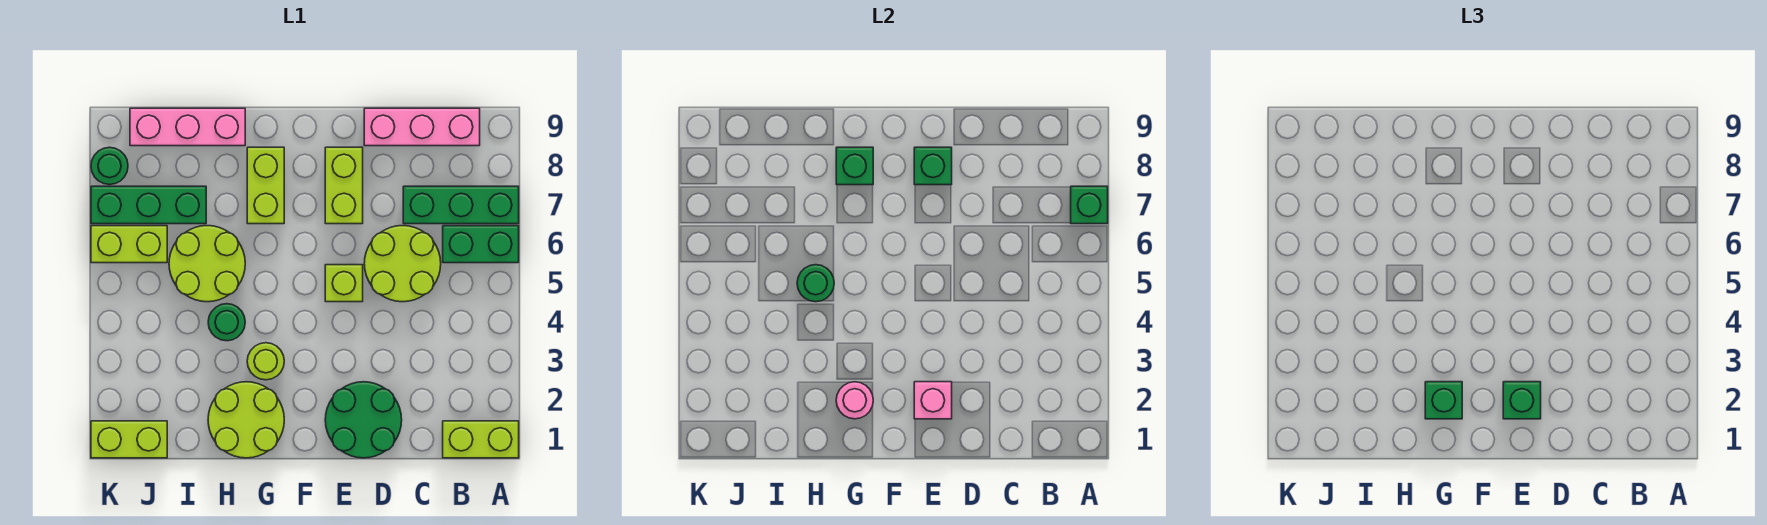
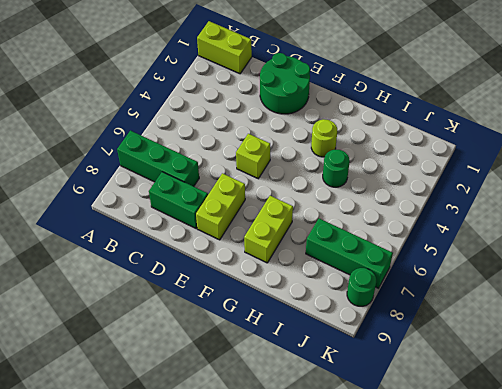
green 1x2 brick [149,172,208,228] -> green 1x2 brick moved to [443,226,519,263]
none -> pink 1x3 brick [364,108,480,146]
none -> lime 2x2 round brick [364,226,441,302]
none -> lime 2x2 round brick [208,382,284,458]

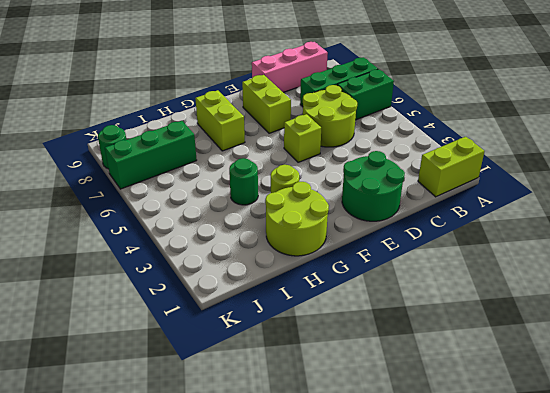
none -> lime 2x2 round brick [169,226,245,302]
none -> pink 1x3 brick [130,108,245,146]
none -> lime 1x2 brick [91,421,167,458]

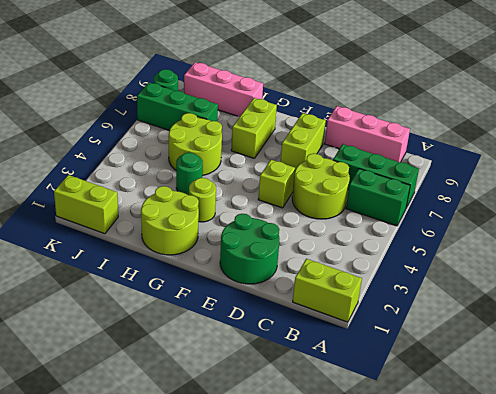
none -> lime 1x2 brick [91,226,167,263]
none -> green 1x1 brick [1071,186,1108,224]
none -> pink 1x1 brick [914,382,952,419]

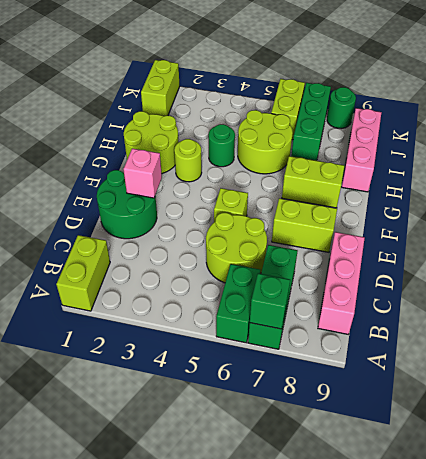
none -> green 1x1 brick [914,147,952,185]
none -> pink 1x1 round brick [836,382,873,419]
none -> green 1x1 brick [836,147,873,185]

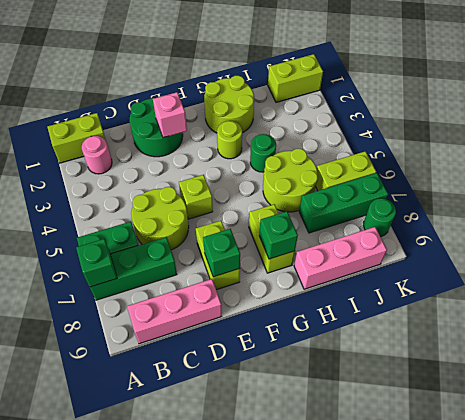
pink 1x1 round brick [82,136,112,174] -> pink 1x1 round brick moved to [836,382,873,419]
none -> green 1x1 round brick [797,265,834,302]
none -> green 1x1 brick [1503,382,1541,419]
none -> green 1x1 brick [1425,382,1462,419]

